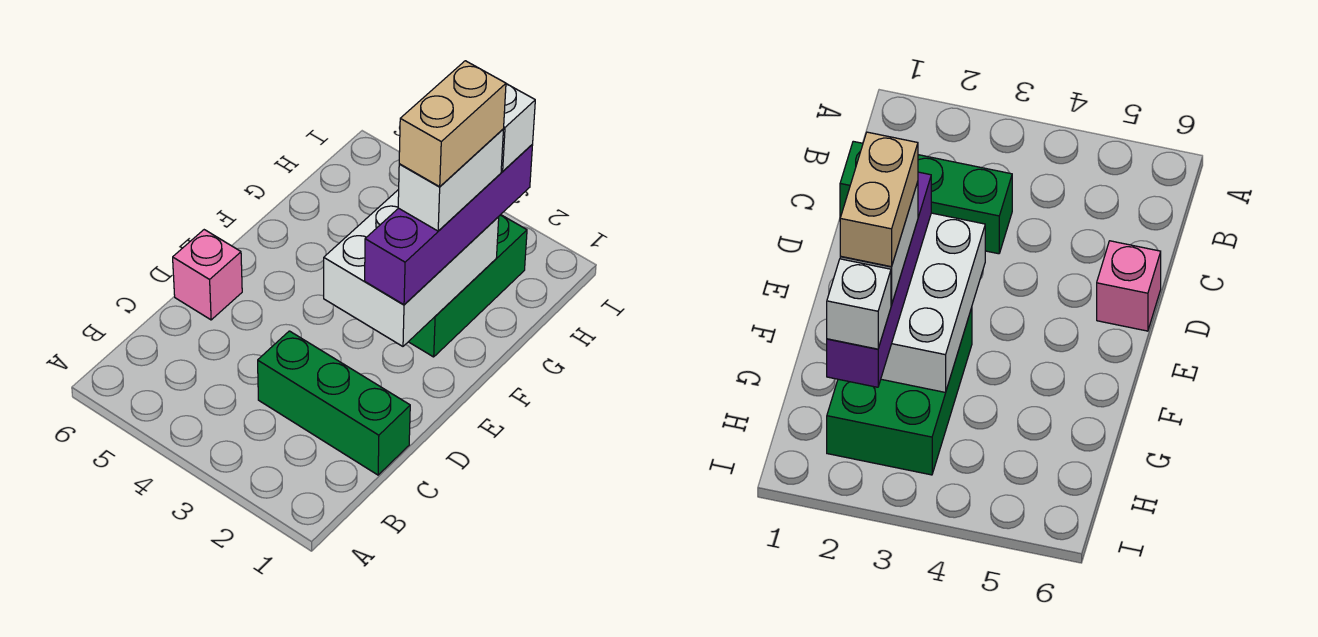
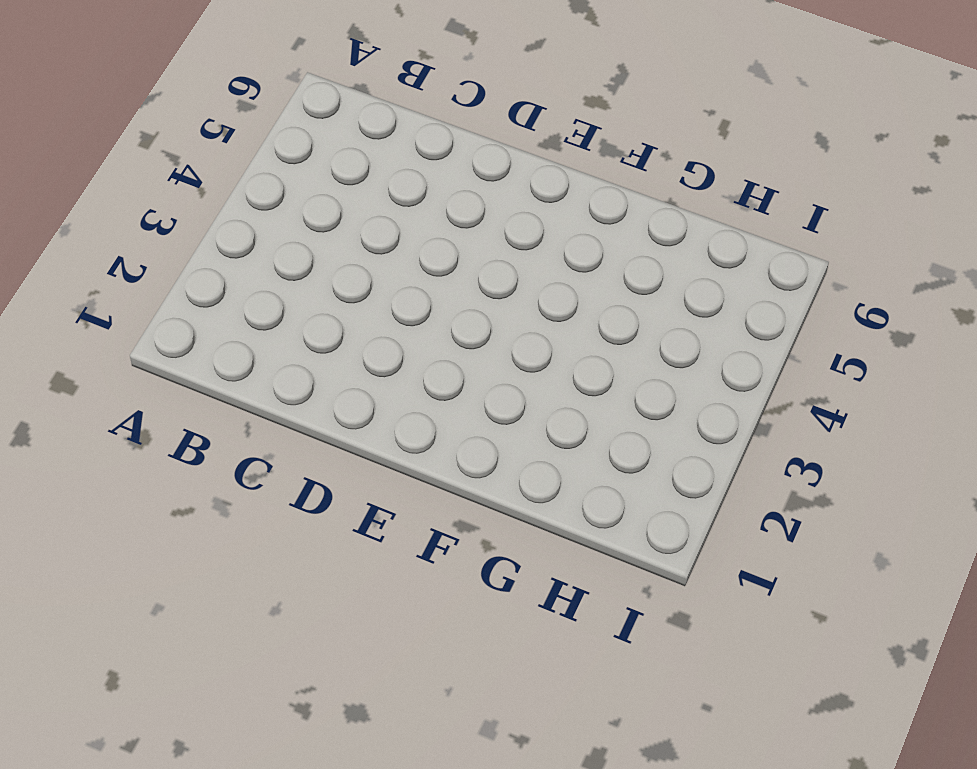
none -> green 1x3 brick [258,331,410,475]
none -> pink 1x1 brick [173,230,242,320]

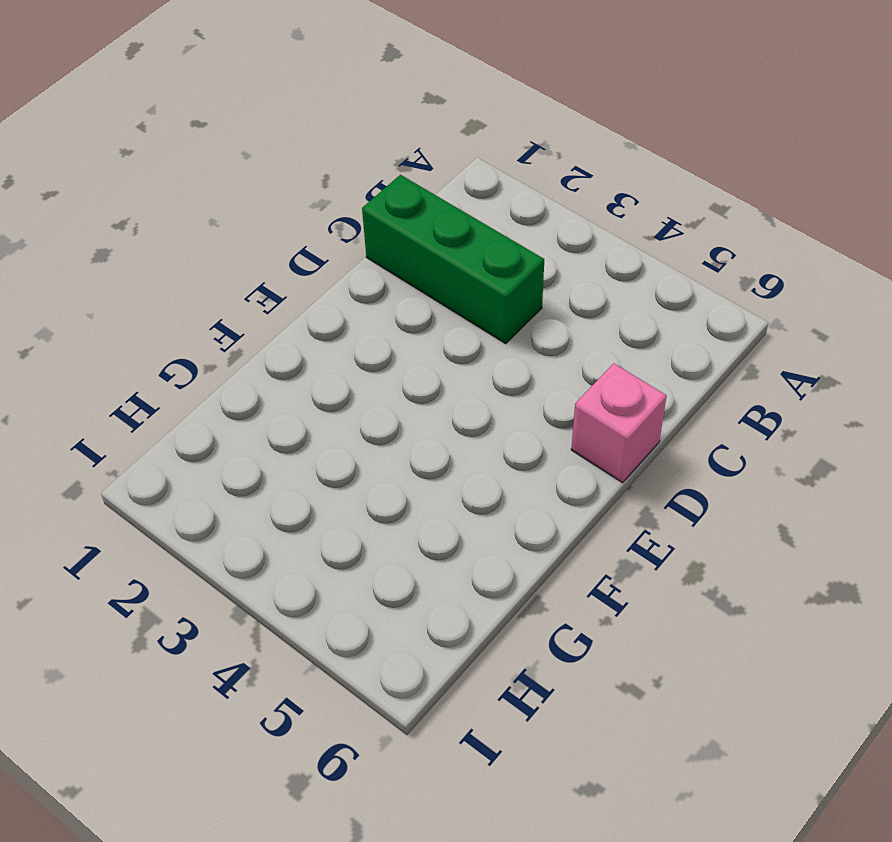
none -> green 2x3 brick [409,215,527,357]
none -> white 2x3 brick [324,189,499,346]

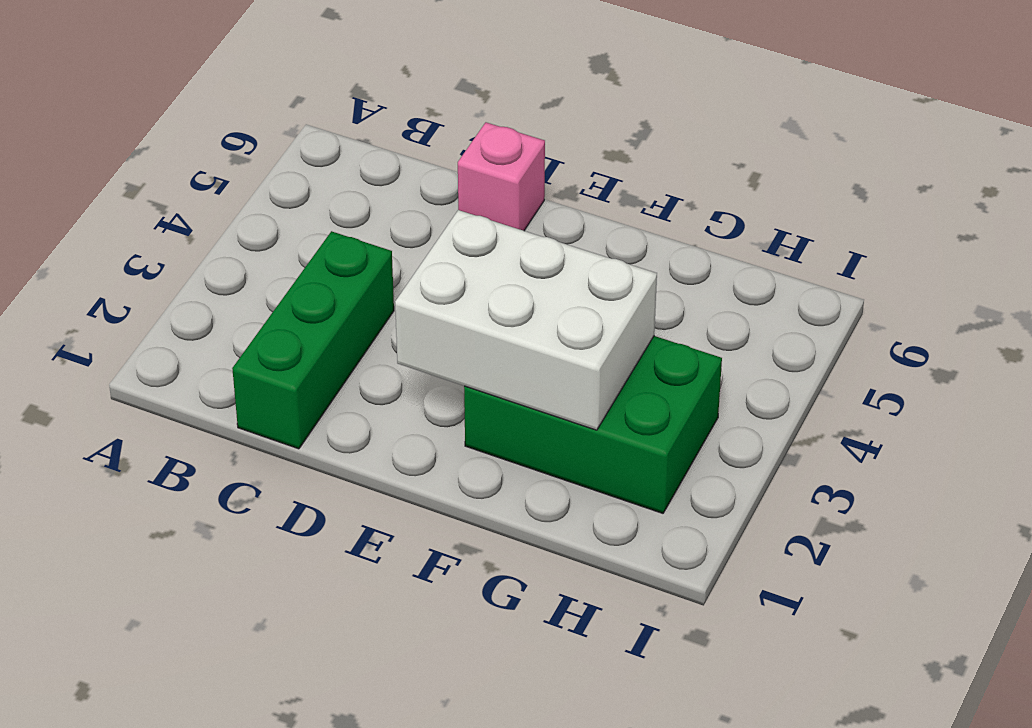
none -> purple 1x4 brick [365,145,533,305]
none -> white 1x2 brick [398,129,504,231]

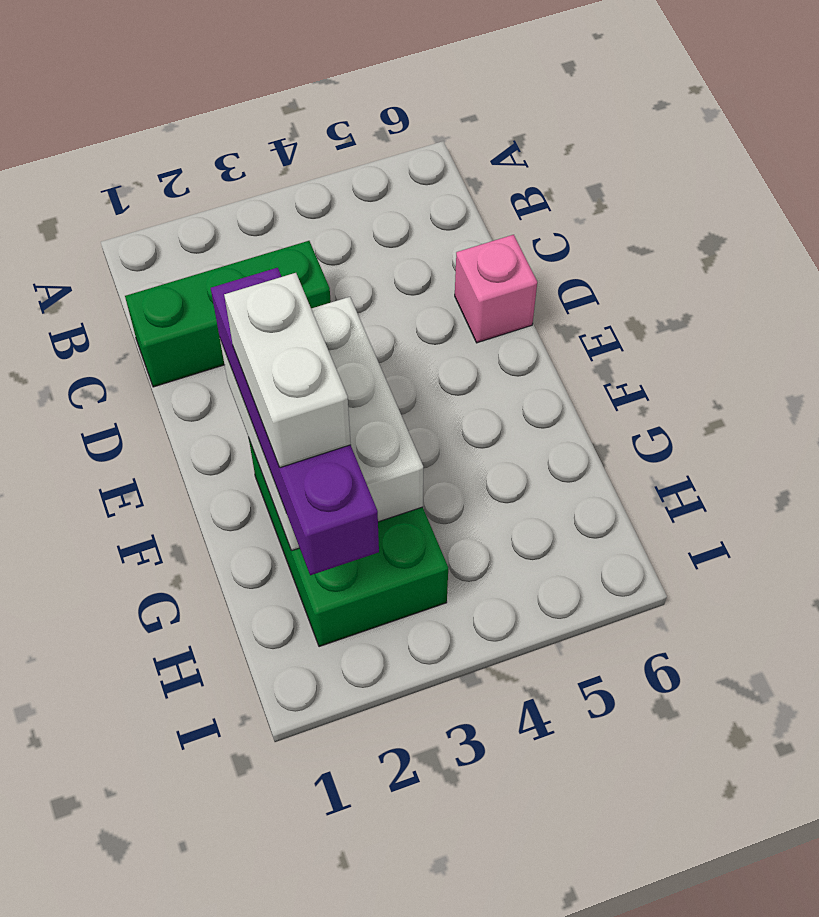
none -> white 1x1 brick [501,84,535,171]
none -> tan 1x2 brick [399,61,506,187]

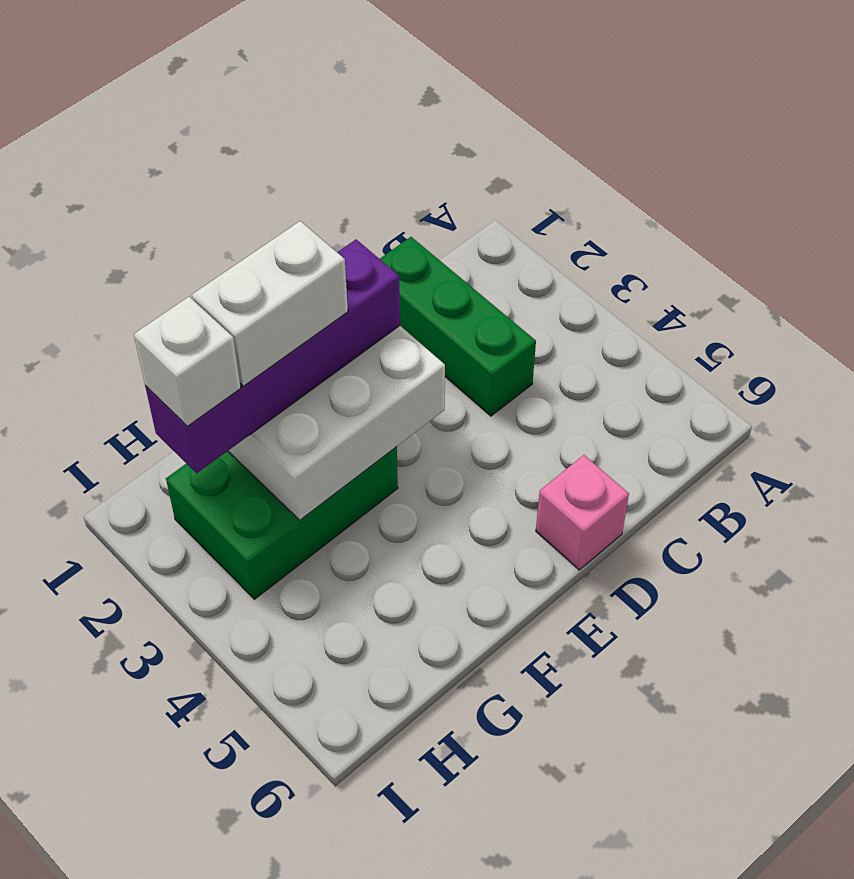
none -> tan 1x2 brick [399,61,506,187]

